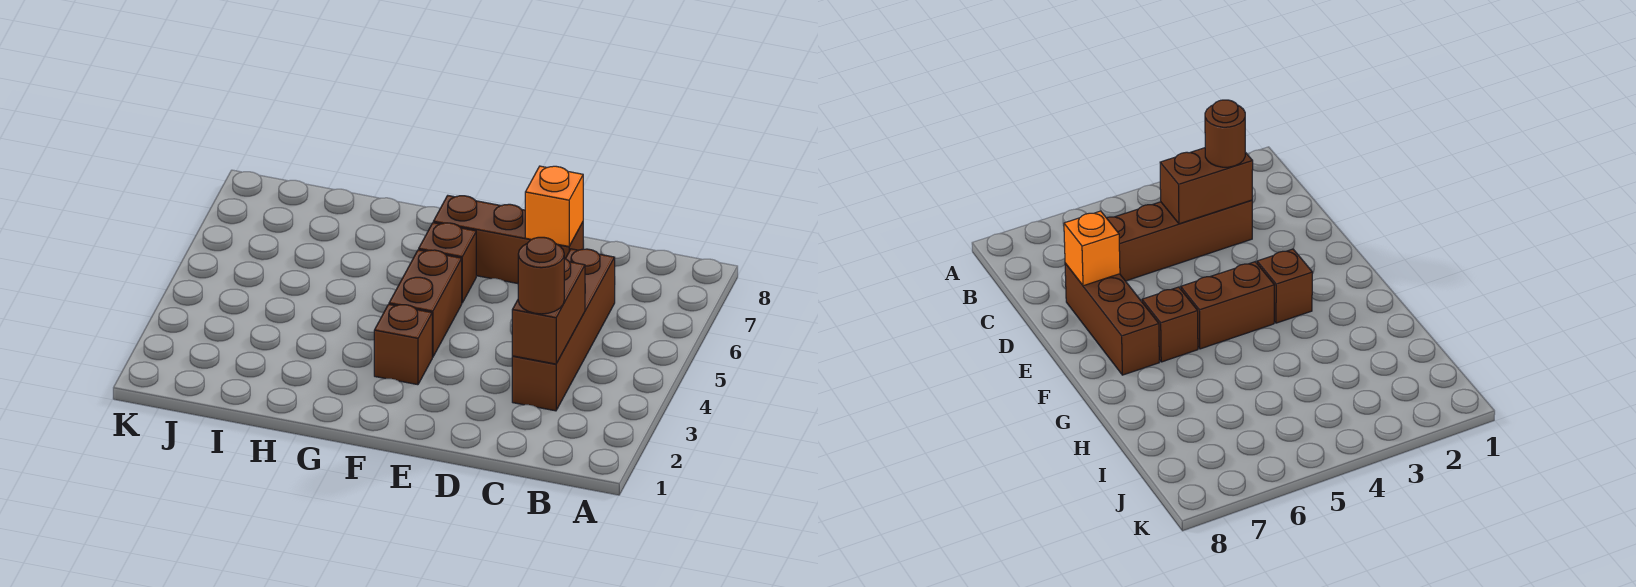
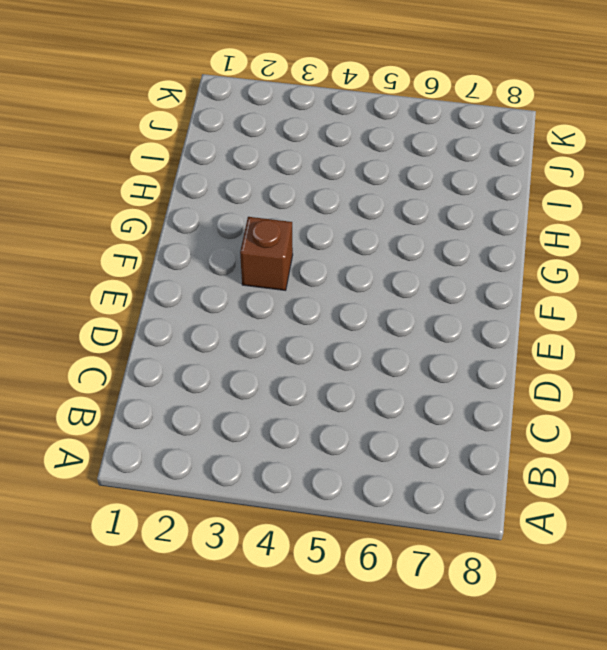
none -> brown 1x4 brick [512,249,615,411]
none -> brown 1x3 brick [433,196,583,284]

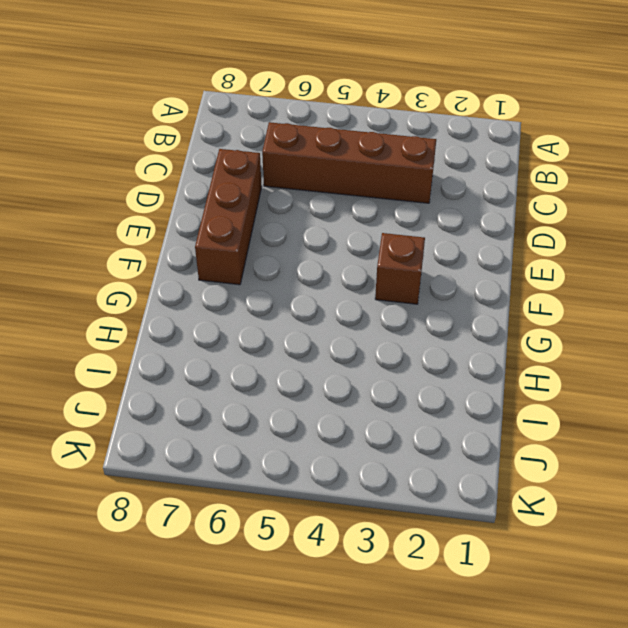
none -> brown 1x2 brick [389,250,462,357]
none -> brown 1x1 brick [419,223,476,303]

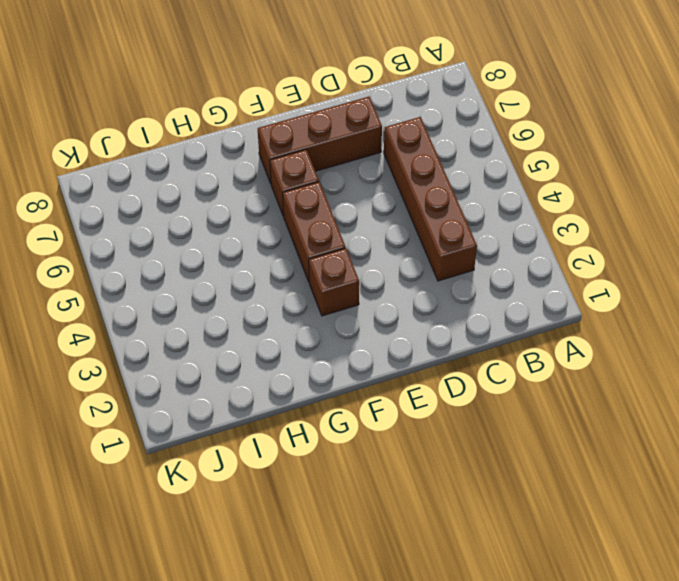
none -> brown 1x2 brick [512,258,585,364]
none -> orange 1x1 brick [525,166,583,246]

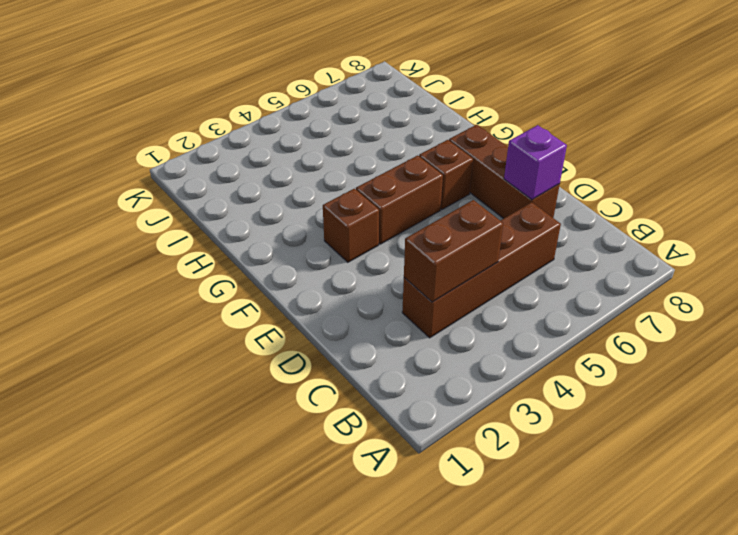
purple 1x1 brick [504,125,567,200] -> orange 1x1 brick [525,166,583,246]
none -> brown 1x1 round brick [518,237,564,314]

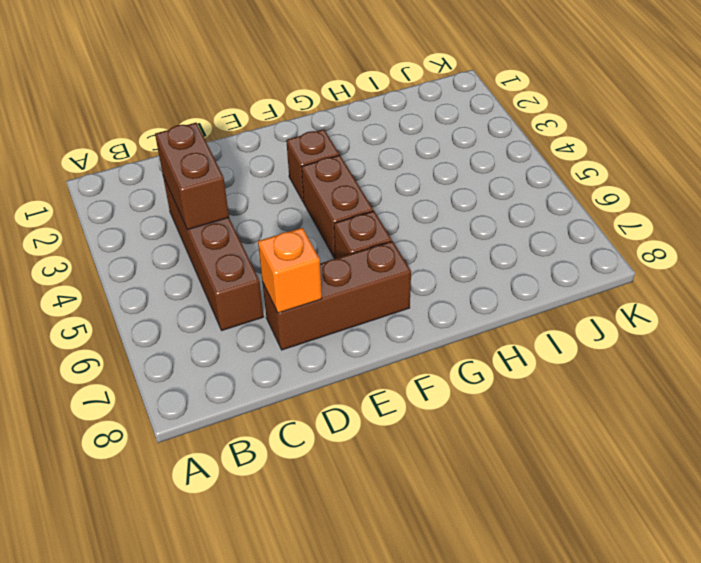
none -> brown 1x1 round brick [518,237,564,314]

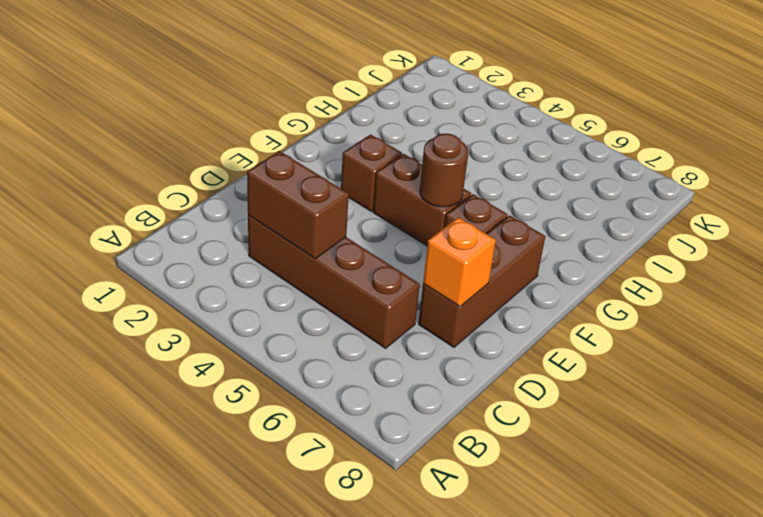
brown 1x1 round brick [420,134,468,207] -> brown 1x1 round brick moved to [518,237,564,314]

